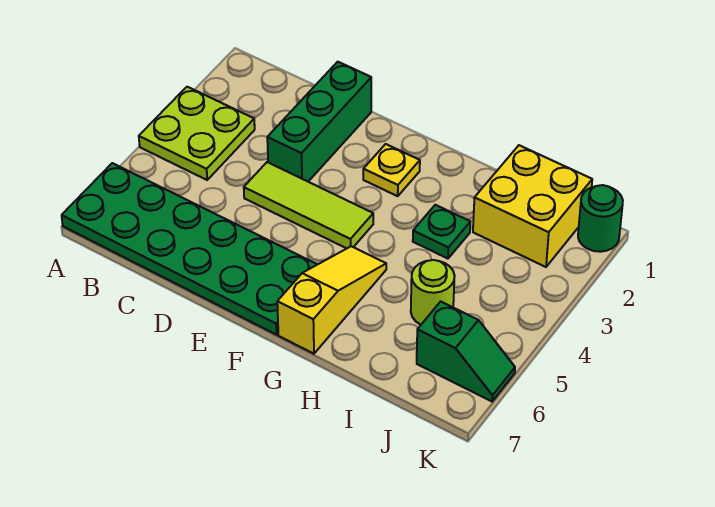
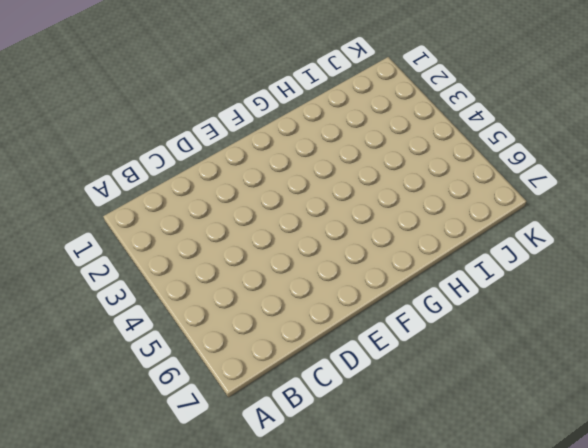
none -> lime 2x2 plate [139,87,255,180]
none -> green 2x6 plate [62,163,318,335]

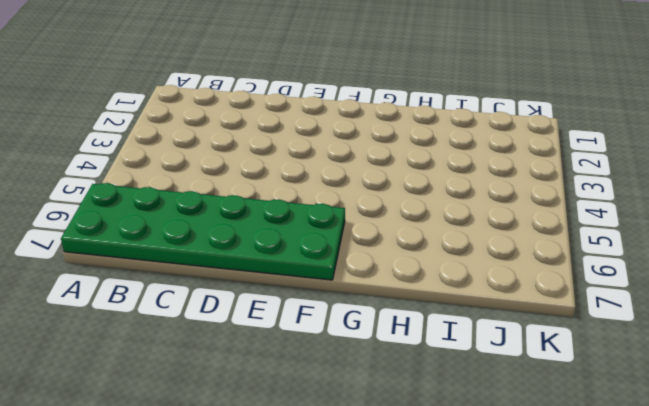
none -> lime 2x2 plate [139,87,255,180]
none -> green 1x3 brick [267,62,371,182]

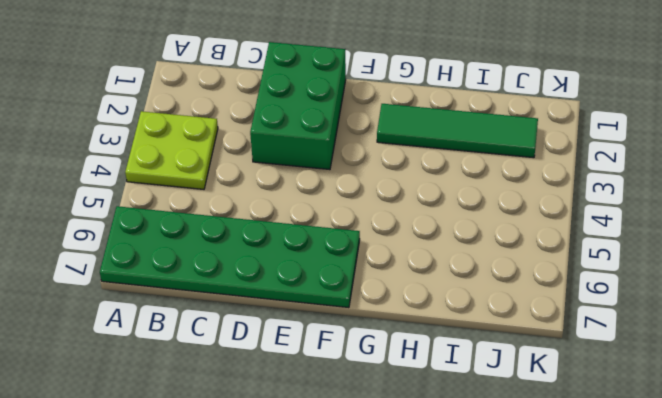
green 2x3 brick [250,42,346,170] -> green 1x3 brick [267,62,371,182]
green 1x4 tile [377,104,538,158] -> yellow 2x2 brick [473,145,592,267]
none -> lime 1x3 tile [244,162,373,249]
none -> yellow 1x1 plate [363,144,420,196]

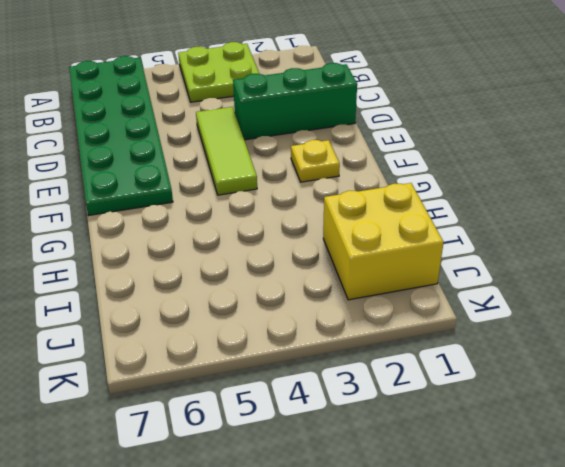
none -> yellow 1x3 slope [277,246,386,354]
none -> green 1x1 plate [413,205,470,259]

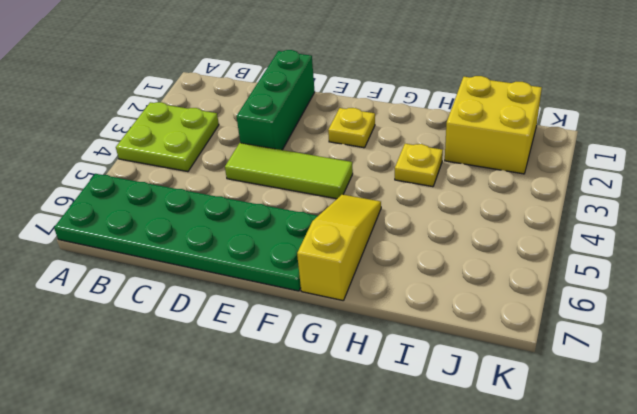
yellow 1x1 plate [395,144,443,187] -> green 1x1 plate [413,205,470,259]
none -> lime 1x1 round brick [411,260,455,325]
none -> green 1x2 slope [417,302,515,401]

